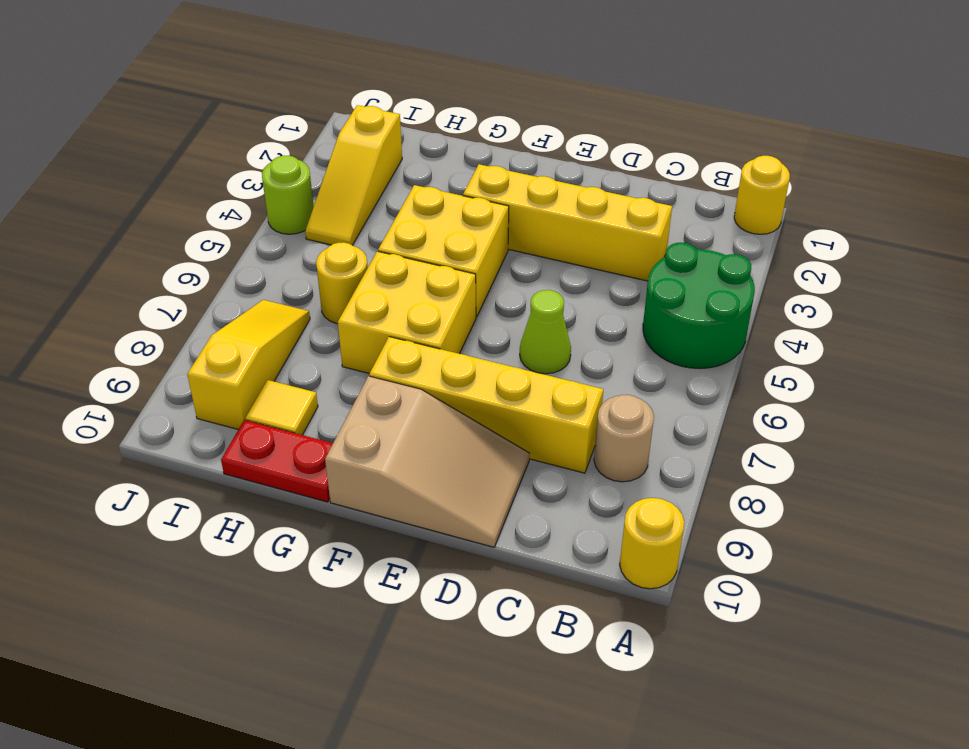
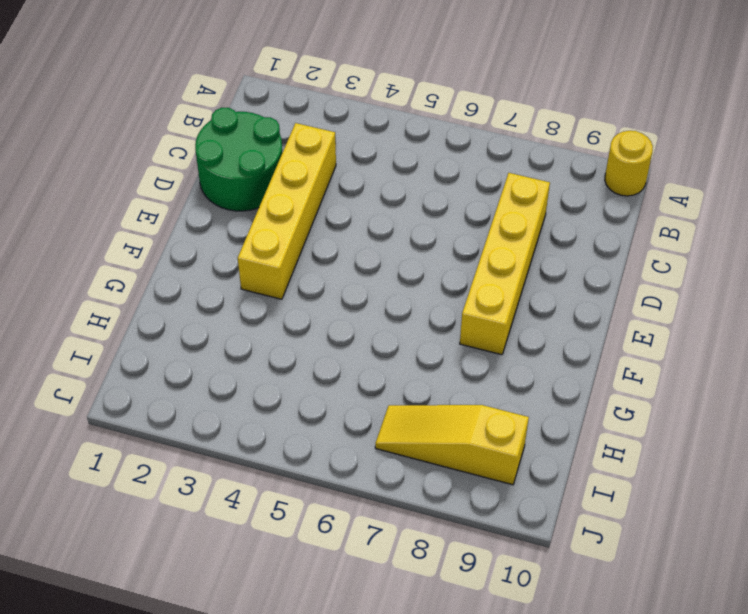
green 2x2 round brick [195,108,282,211] -> green 2x2 round brick moved to [643,243,755,368]
none -> yellow 1x1 round brick [734,156,790,234]
none -> tan 1x1 round brick [594,395,654,482]
none -> lime 1x1 cone [520,290,571,374]

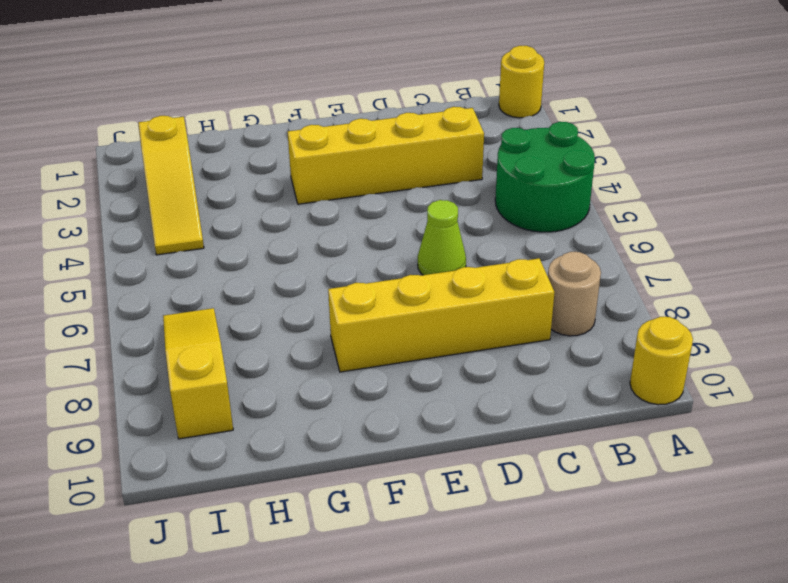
none -> tan 2x3 slope [325,376,529,547]
none -> yellow 2x2 brick [378,185,509,317]
none -> yellow 2x2 brick [338,251,476,373]

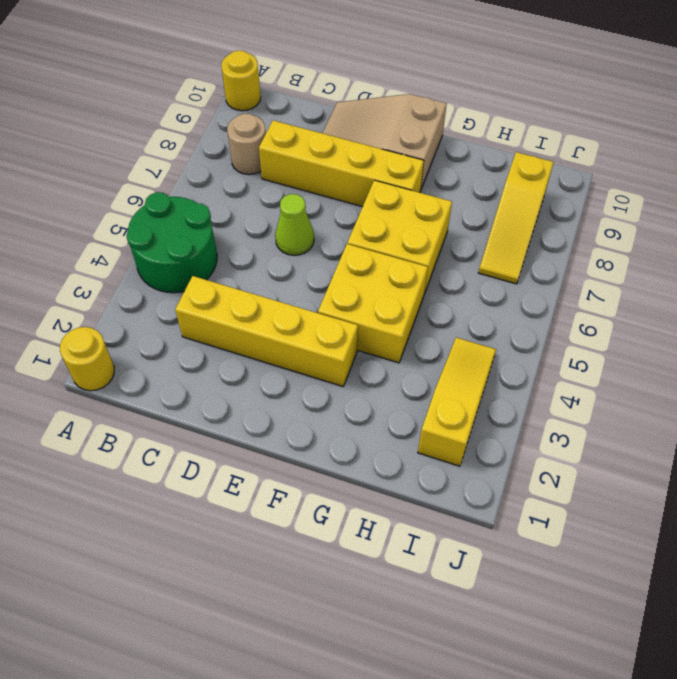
none -> red 1x2 plate [221,420,333,502]
none -> yellow 1x1 round brick [316,242,368,324]
none -> yellow 1x1 tile [245,380,318,435]

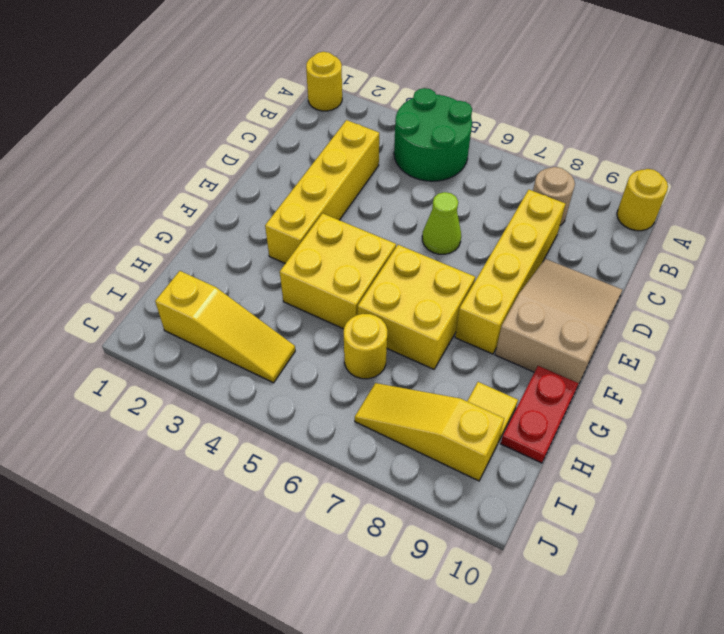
none -> lime 1x1 round brick [262,156,314,234]

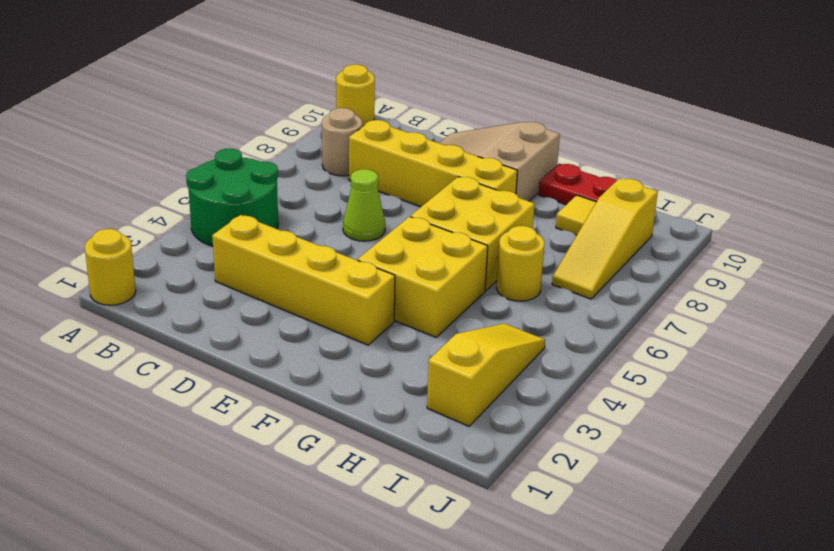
none -> lime 1x1 round brick [262,156,314,234]

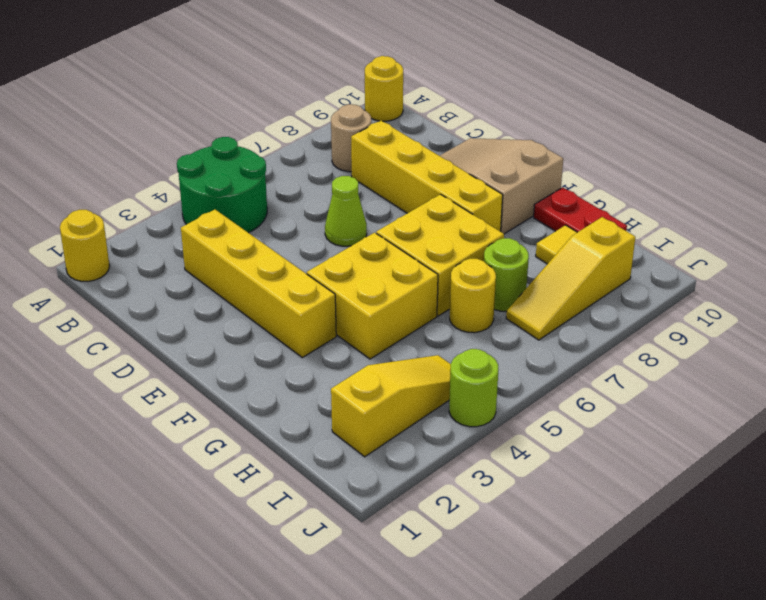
lime 1x1 round brick [484,238,529,311] -> none

